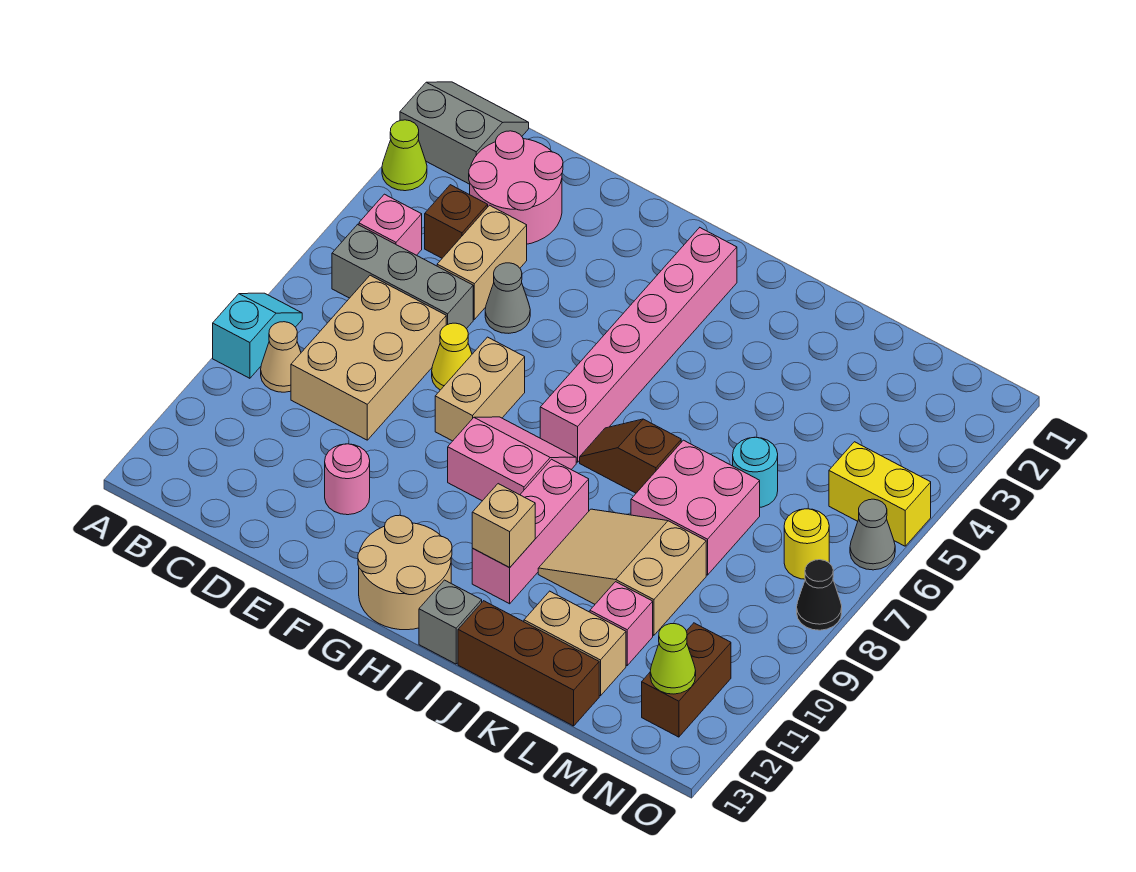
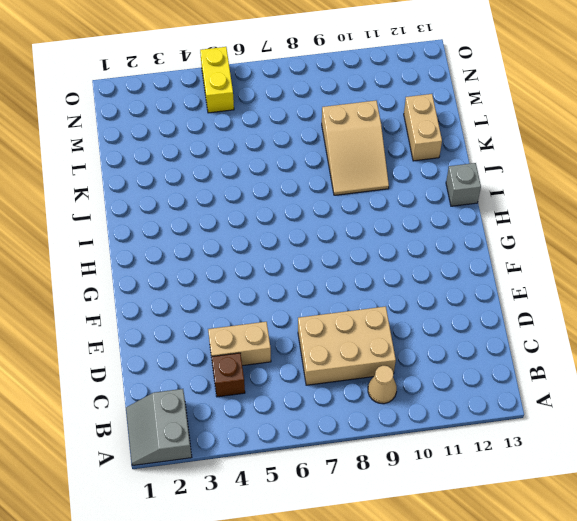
none -> lime 1x1 cone [382,120,427,191]
none -> cyan 1x2 slope [213,293,302,378]
none -> pink 1x1 brick [359,194,422,255]
none -> grey 1x3 brick [332,224,473,329]

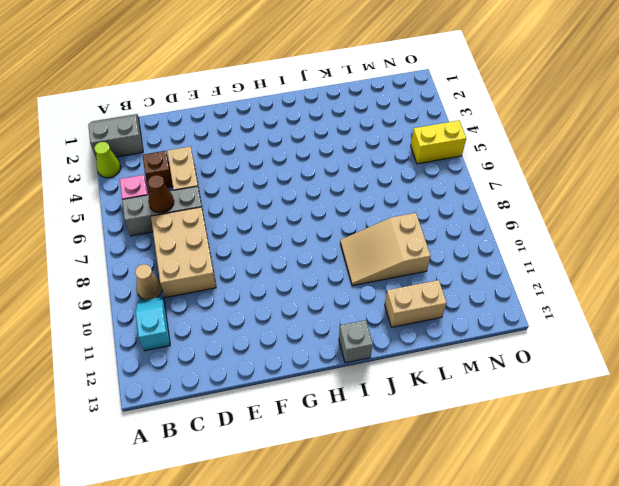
cyan 1x2 slope [136,296,170,351] -> cyan 1x2 slope moved to [213,293,302,378]
brown 1x1 cone [148,175,174,213] -> none
none -> pink 2x2 round brick [469,131,563,244]
none -> grey 1x1 cone [485,263,530,333]
none -> yellow 1x1 cone [432,323,472,390]
none -> pink 1x1 round brick [325,444,370,515]

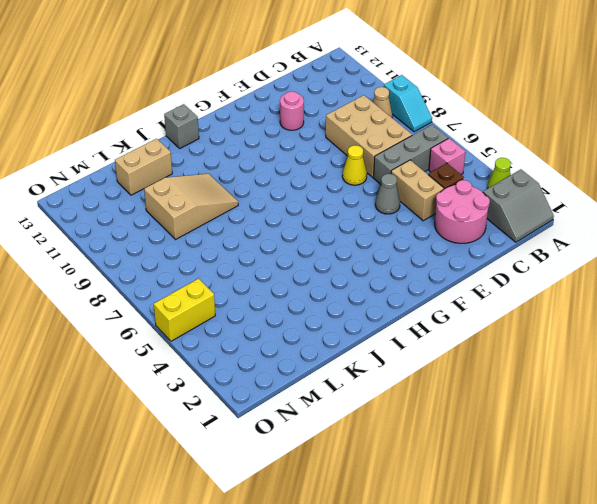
none -> tan 1x2 brick [435,337,525,441]
none -> pink 2x2 slope [448,417,576,501]
none -> tan 2x2 round brick [358,515,452,630]
none -> pink 1x6 brick [540,228,737,462]

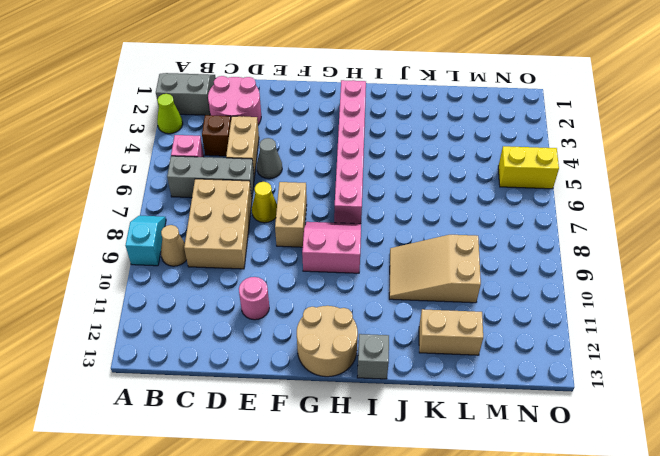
none -> brown 1x2 slope [580,419,681,493]
none -> pink 1x3 brick [472,459,589,604]
none -> brown 1x3 brick [458,601,599,726]
none -> pink 2x2 brick [631,440,760,575]

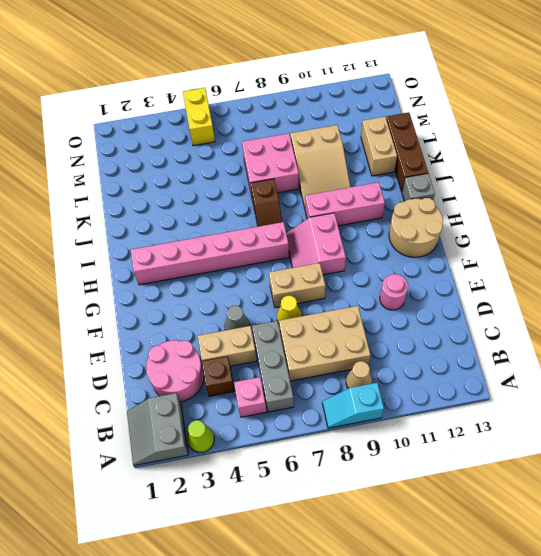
none -> cyan 1x1 round brick [733,437,778,507]
none -> pink 1x1 brick [590,582,653,665]
none -> yellow 1x1 round brick [784,509,829,579]
none -> brown 1x2 brick [642,623,731,737]

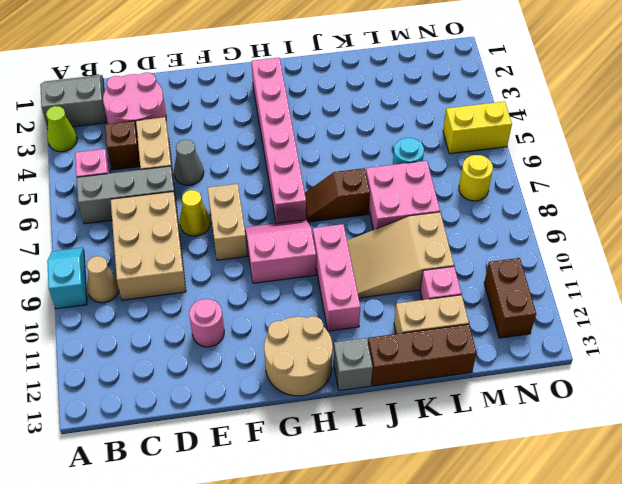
none -> grey 1x1 cone [850,499,895,570]
none -> black 1x1 cone [797,560,842,630]
none -> tan 1x1 brick [472,484,535,568]
none -> lime 1x1 cone [650,624,696,694]

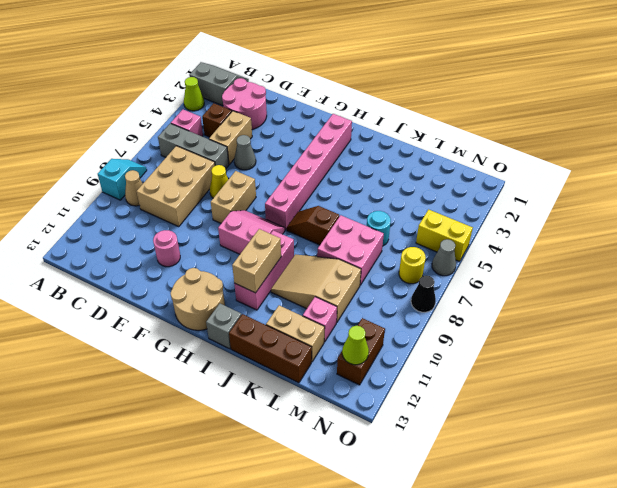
tan 1x2 brick [232,229,281,293] -> tan 1x1 brick [472,484,535,568]

